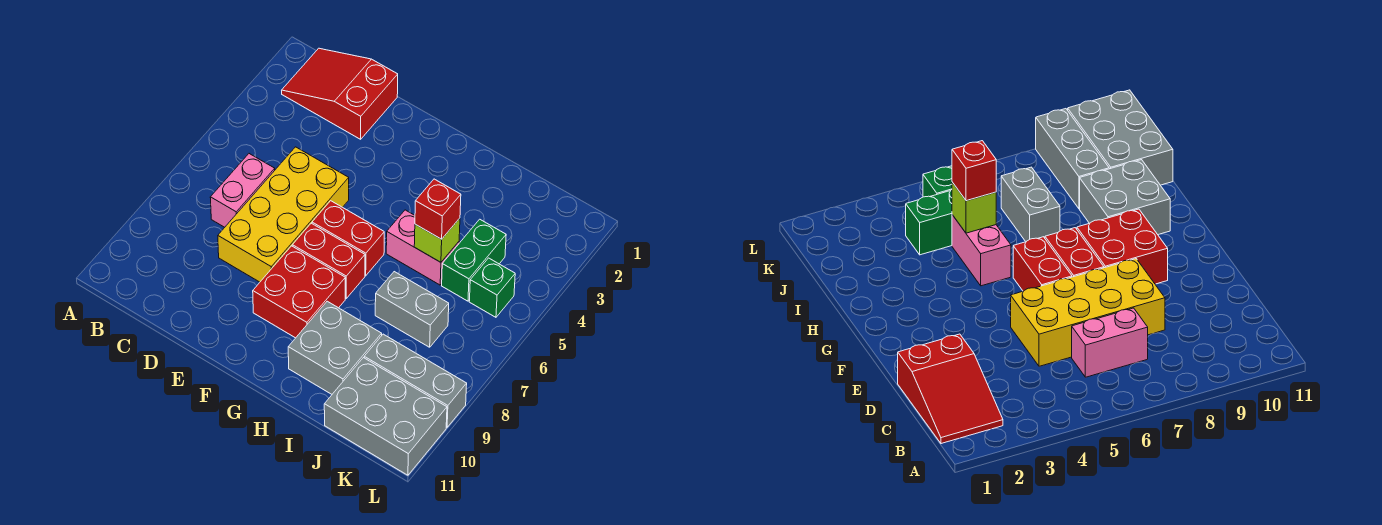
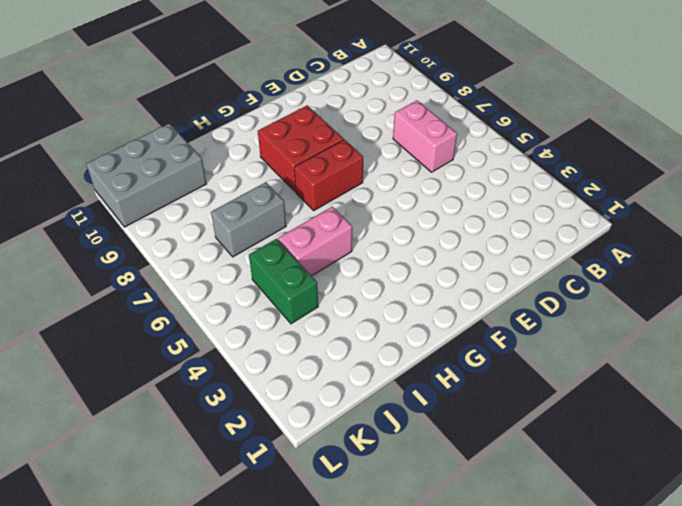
none -> red 2x3 slope [282,48,398,139]
none -> yellow 2x4 brick [218,147,349,282]
none -> red 1x2 brick [312,201,384,276]

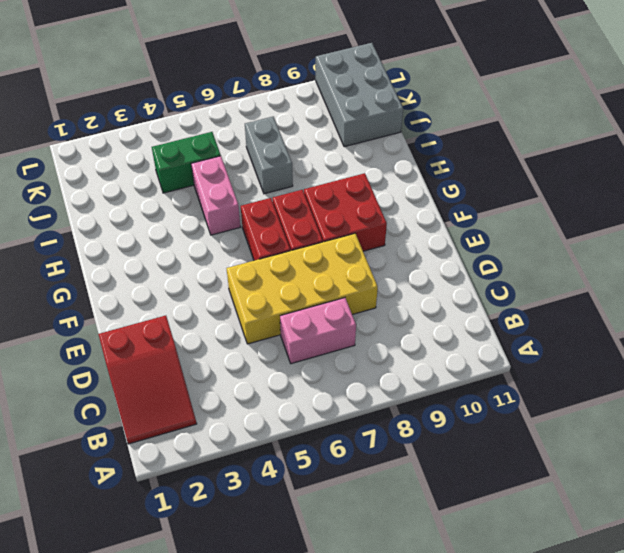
none -> grey 2x2 brick [288,301,382,394]
none -> grey 1x3 brick [364,334,467,427]
none -> green 1x1 brick [469,258,515,317]

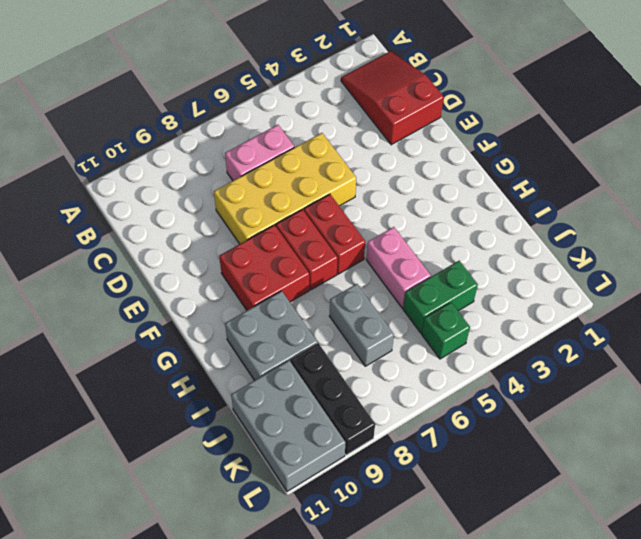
black 1x3 brick [291,343,375,455] -> grey 1x3 brick [364,334,467,427]
none -> lime 1x1 brick [414,218,460,262]
none -> red 1x1 brick [415,179,461,239]

